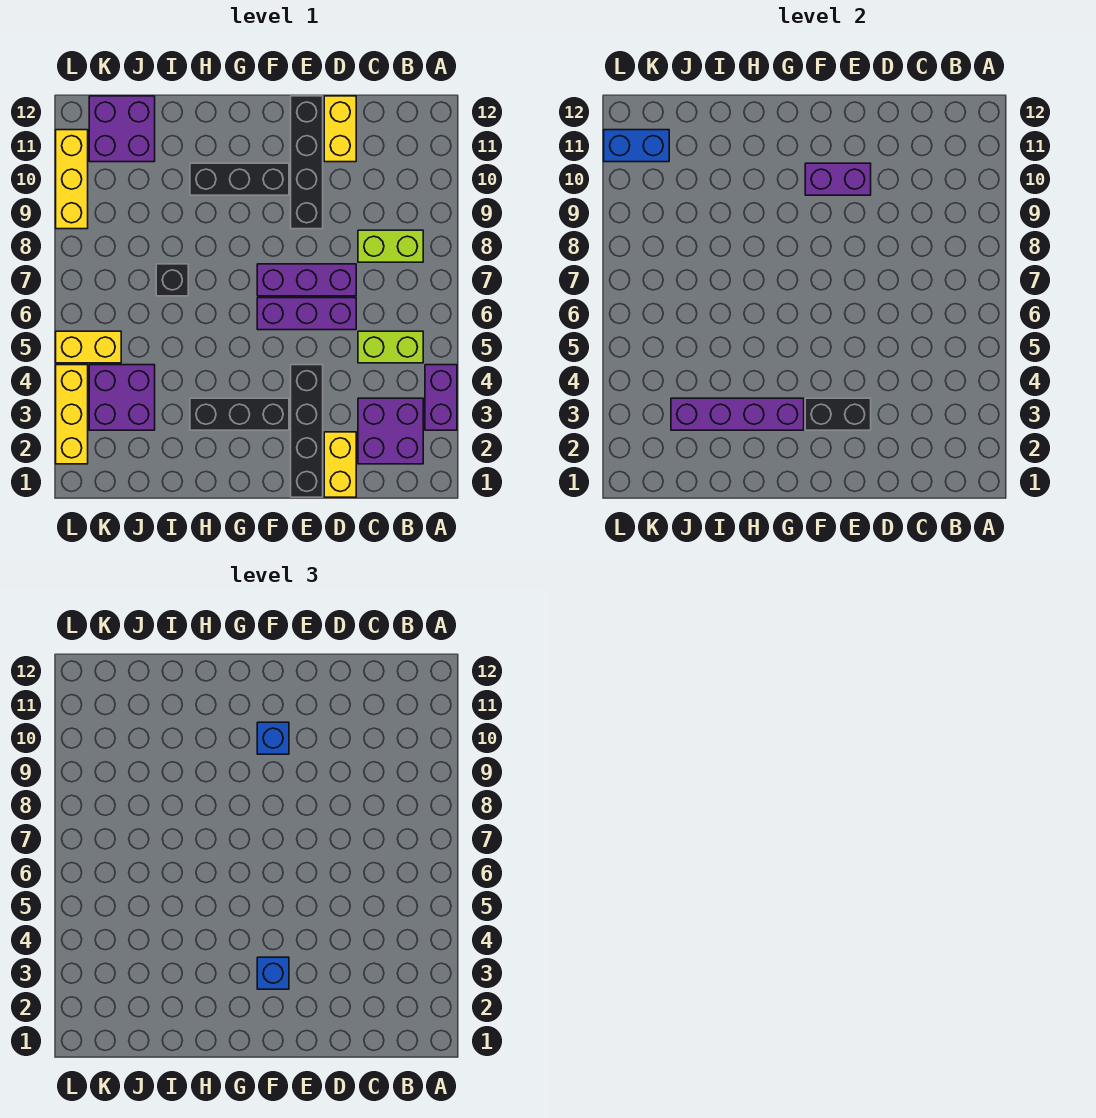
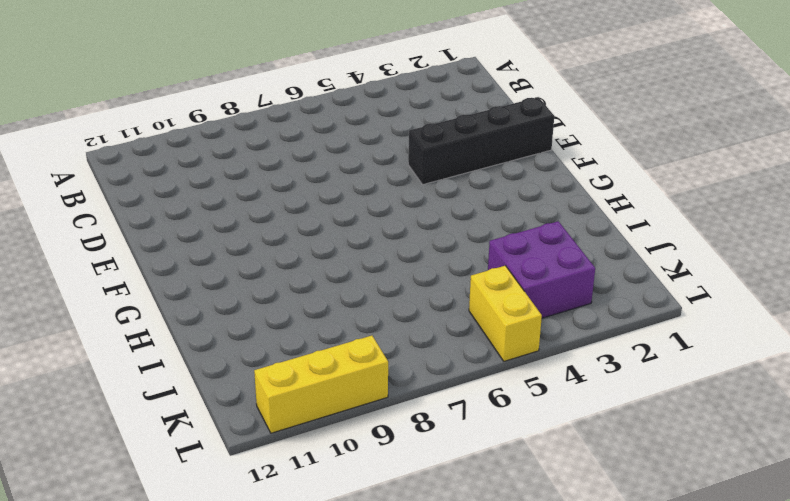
none -> purple 1x2 brick [425,365,457,430]
none -> purple 2x2 brick [358,398,423,464]
none -> lime 1x2 brick [358,331,423,363]

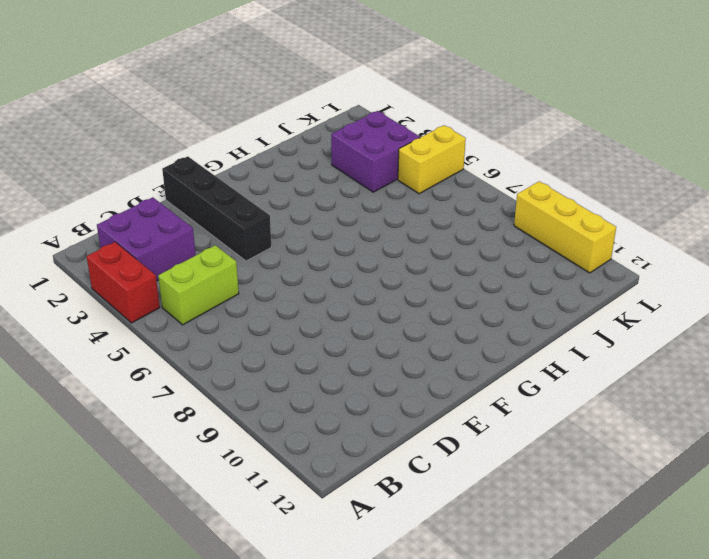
red 1x2 brick [86,242,160,323] -> purple 1x2 brick [425,365,457,430]
none -> lime 1x2 brick [358,230,423,262]
none -> yellow 1x2 brick [324,432,356,497]
none -> purple 1x3 brick [257,298,356,330]

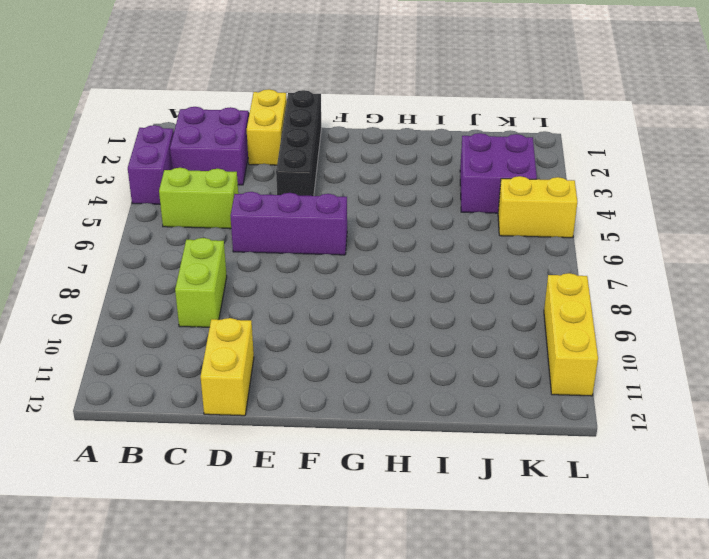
lime 1x2 brick [175,238,227,327] -> lime 1x2 brick turned to [358,230,423,262]
none -> purple 1x3 brick [257,264,356,296]
none -> black 1x4 brick [291,96,323,229]
none -> black 1x3 brick [190,398,289,430]

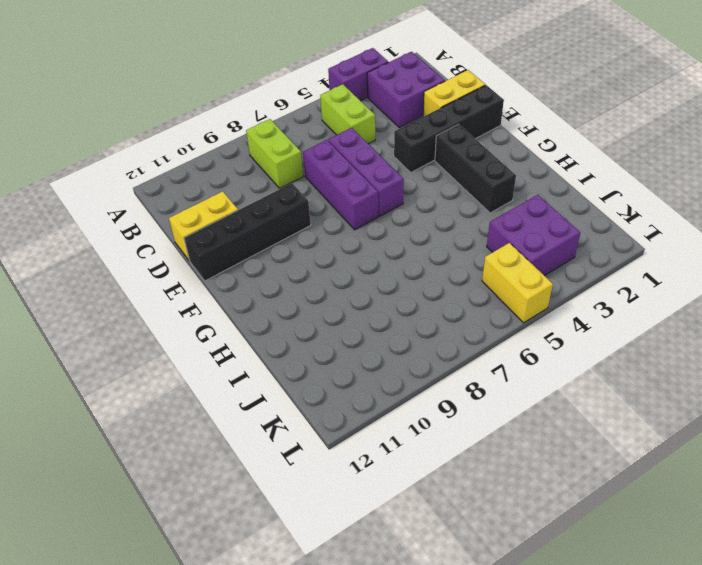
none -> black 1x3 brick [190,163,289,195]
none -> black 1x1 brick [156,264,188,296]
none -> purple 2x2 brick [89,96,155,162]

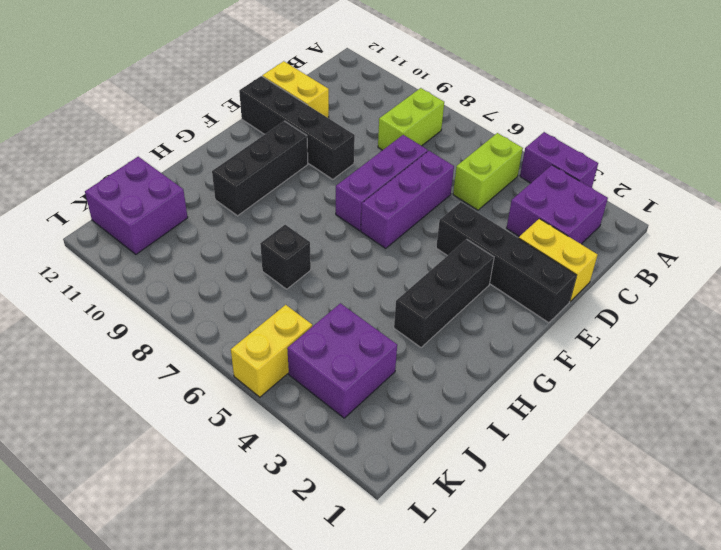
none -> yellow 1x3 brick [56,365,88,464]
none -> yellow 1x3 brick [56,130,88,229]
none -> black 1x2 brick [805,398,871,430]

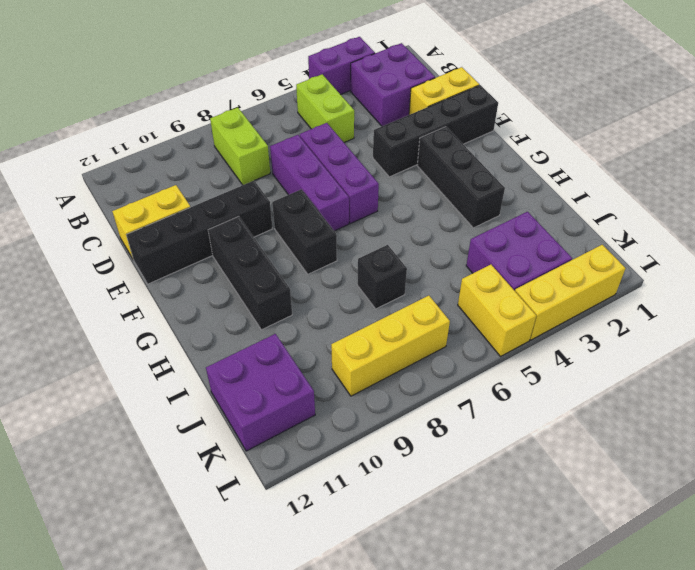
black 1x2 brick [272,189,337,274] -> black 1x2 brick moved to [805,398,871,430]
yellow 1x3 brick [331,296,450,396] -> yellow 1x3 brick moved to [56,130,88,229]
none -> purple 1x2 brick [805,163,871,195]
none -> purple 1x4 brick [671,398,804,430]
none -> blue 1x2 brick [604,130,669,162]

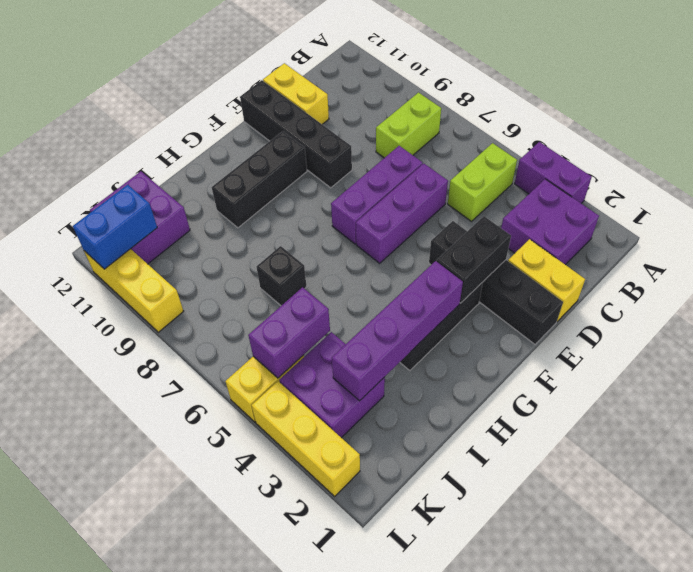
purple 1x2 brick [248,287,330,378] -> purple 1x2 brick moved to [805,163,871,195]
none -> blue 1x1 brick [257,957,289,989]
none -> blue 1x1 brick [257,722,289,754]

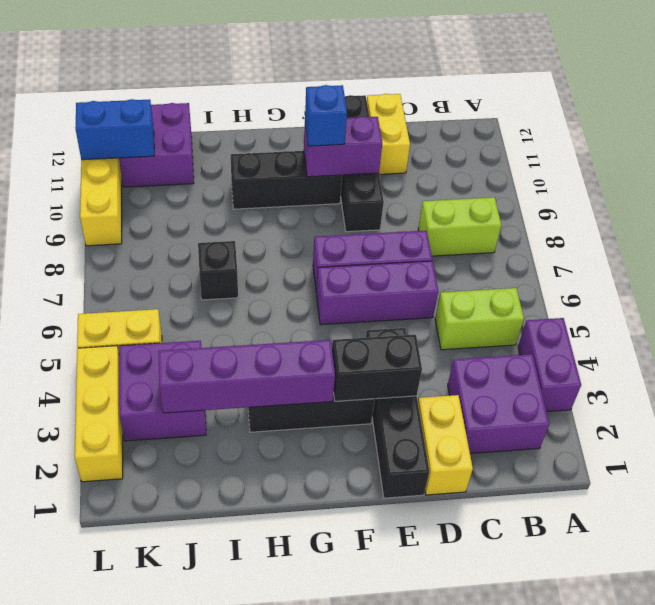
none -> blue 1x1 brick [257,957,289,989]

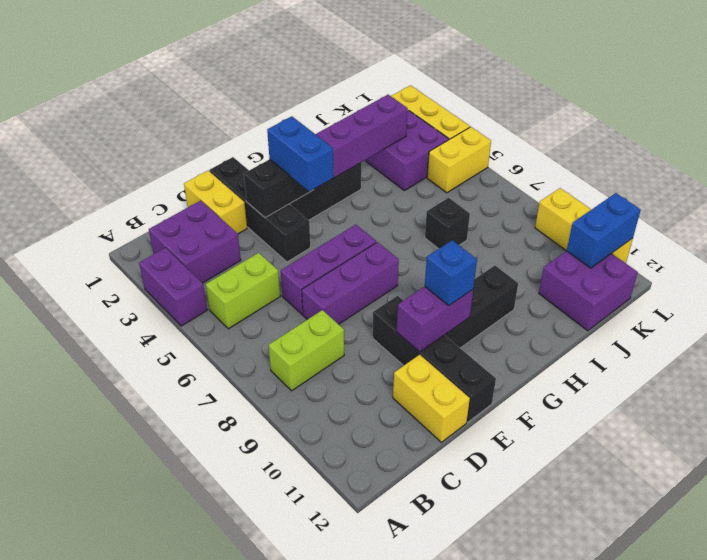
blue 1x2 brick [267,116,334,191] -> blue 1x1 brick [257,957,289,989]

